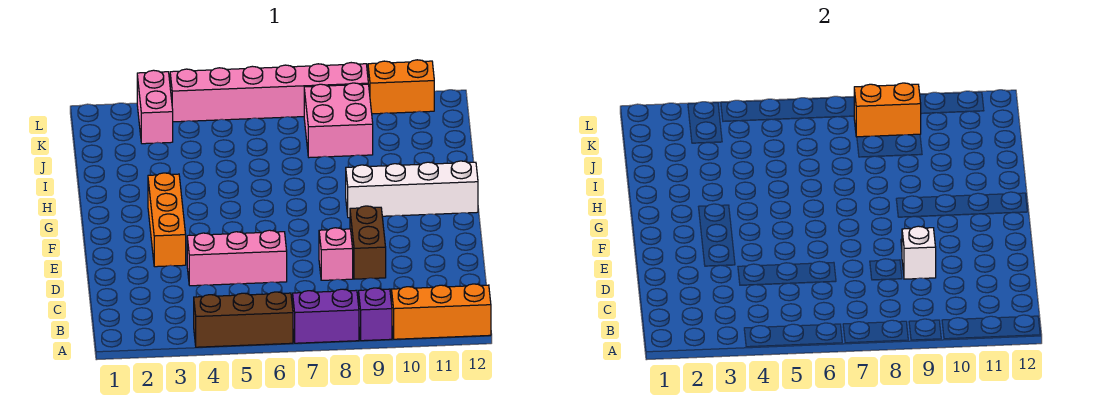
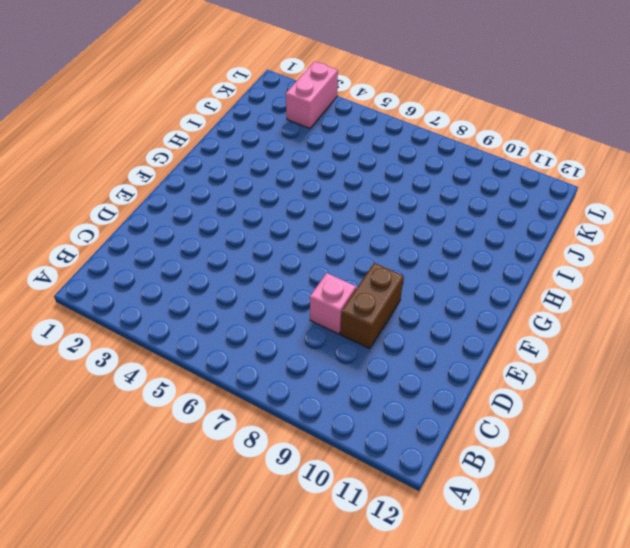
none -> brown 1x3 brick [194,292,293,347]
none -> purple 1x2 brick [293,289,359,343]
none -> purple 1x1 brick [359,288,392,341]

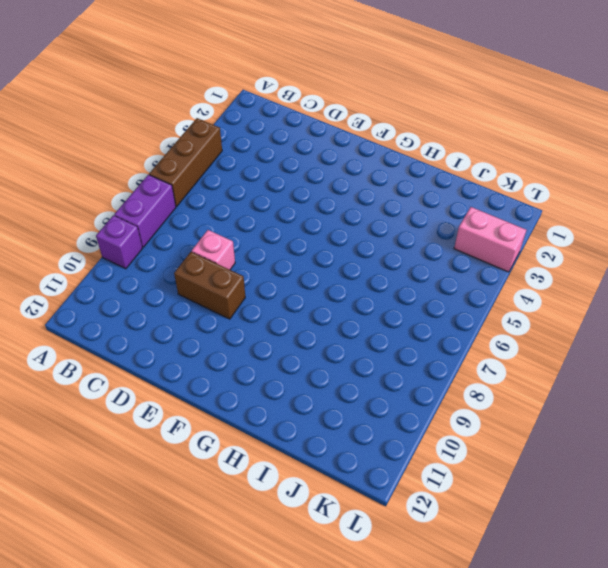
none -> orange 1x3 brick [391,284,491,339]
none -> pink 1x3 brick [187,230,287,286]
none -> orange 1x3 brick [148,173,186,267]

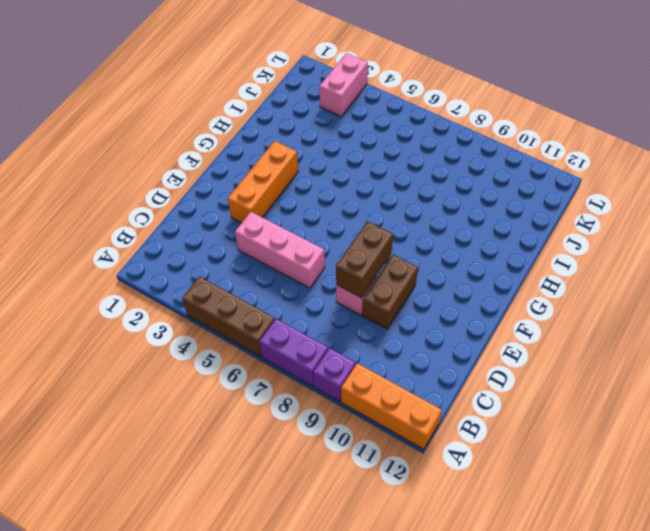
brown 1x2 brick [336,221,393,298] -> none
none -> white 1x4 brick [346,161,478,218]
none -> pink 2x2 brick [304,83,373,158]
none -> pink 1x6 brick [170,63,368,122]

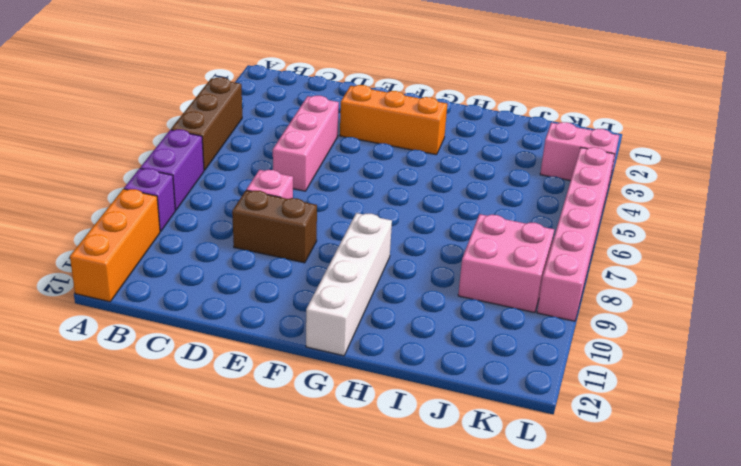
none -> orange 1x2 brick [368,60,434,114]
none -> white 1x1 brick [902,226,936,279]
none -> orange 1x2 brick [854,83,921,137]

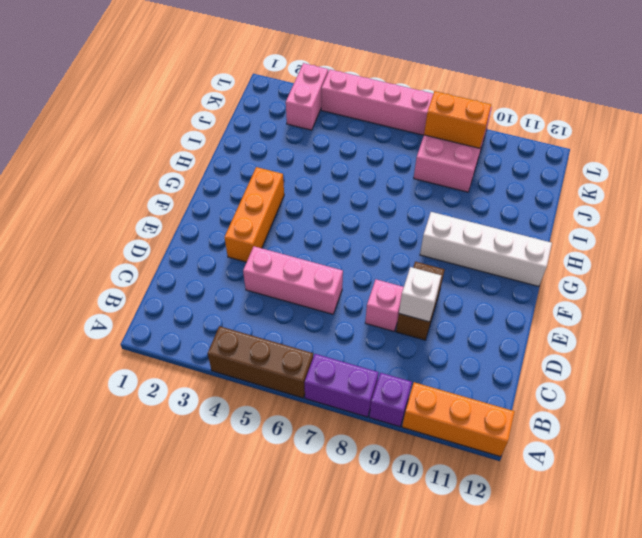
none -> orange 1x2 brick [368,60,434,114]

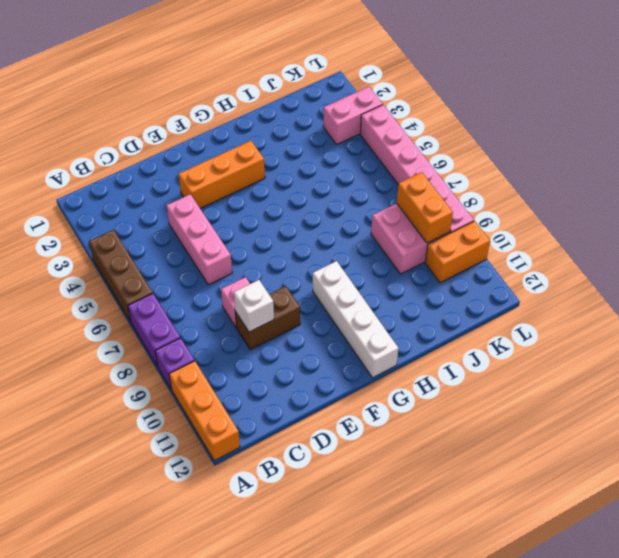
orange 1x2 brick [425,221,490,283] -> orange 1x2 brick turned to [368,60,434,114]

